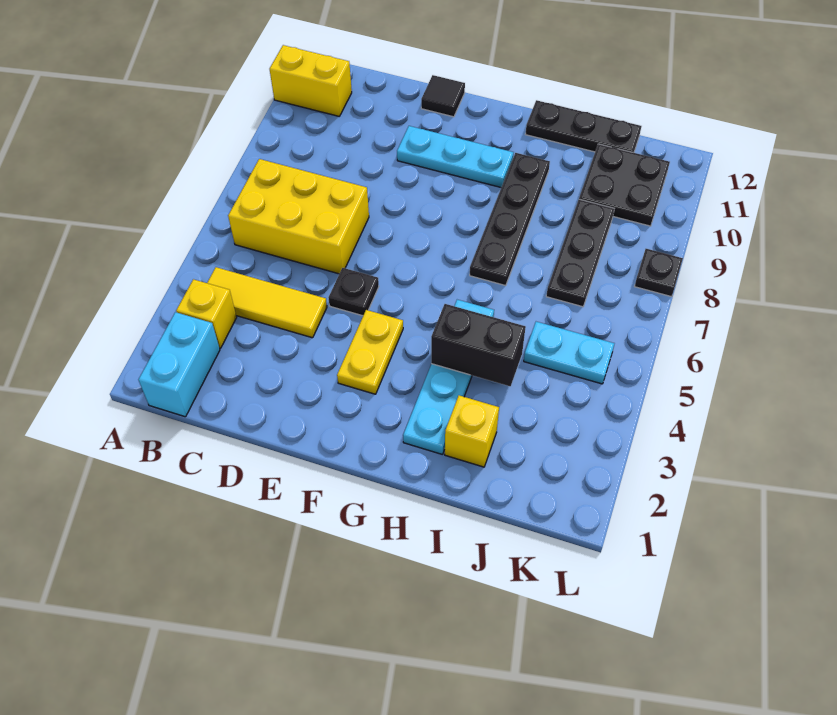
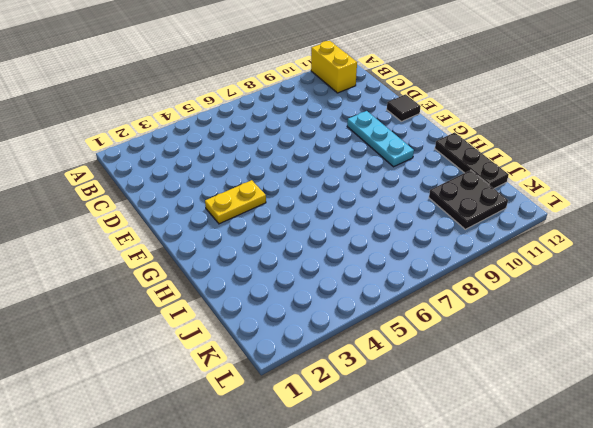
none -> cyan 1x2 brick [138,312,220,417]
none -> yellow 1x1 brick [176,279,237,348]
none -> yellow 1x3 tile [207,267,327,338]

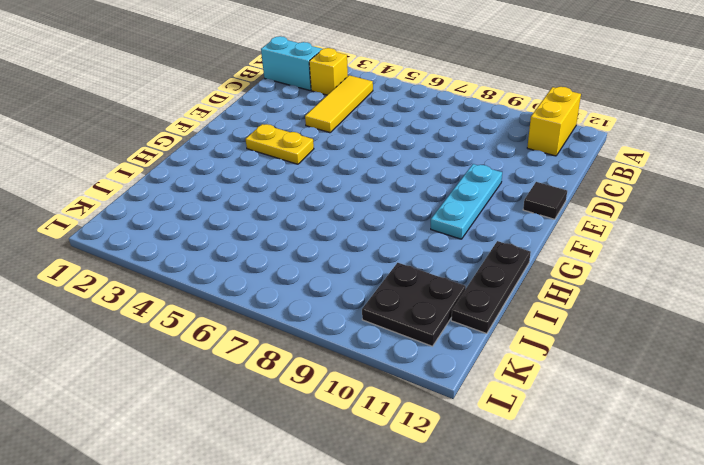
none -> yellow 2x3 brick [228,159,369,274]
none -> black 1x1 plate [328,268,379,316]
none -> cyan 1x4 plate [403,300,494,455]

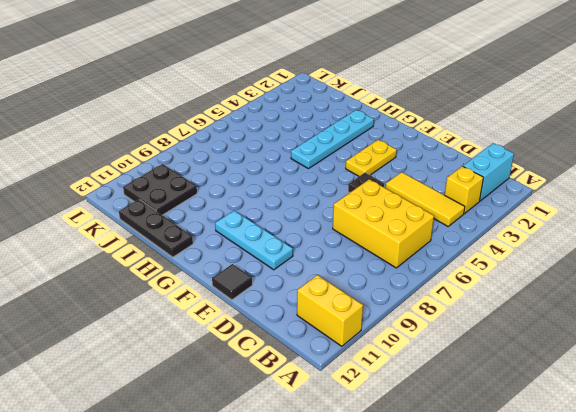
none -> black 1x4 plate [470,153,550,286]
none -> yellow 1x1 brick [445,395,499,467]
none -> cyan 1x2 plate [524,322,615,384]

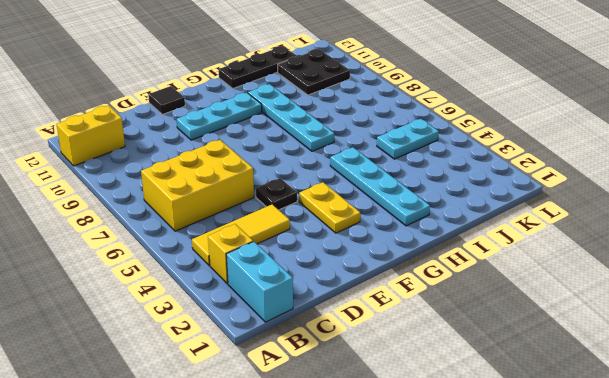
cyan 1x4 plate [248,84,334,151] -> black 1x4 plate [470,153,550,286]
none -> yellow 1x1 brick [445,395,499,467]
none -> black 1x3 plate [546,199,614,307]
none -> black 1x1 plate [635,249,683,297]

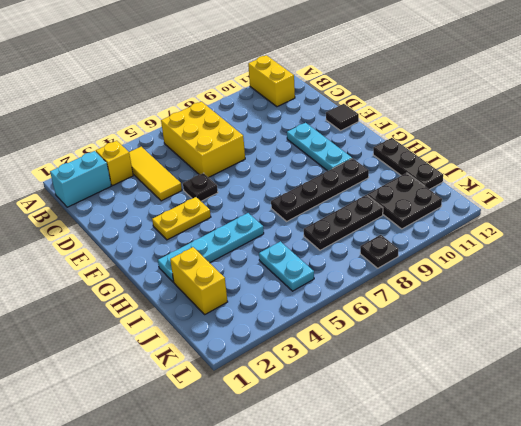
yellow 1x2 brick [170,247,228,314] -> yellow 1x1 brick [445,395,499,467]
none -> black 1x2 brick [431,304,526,386]

